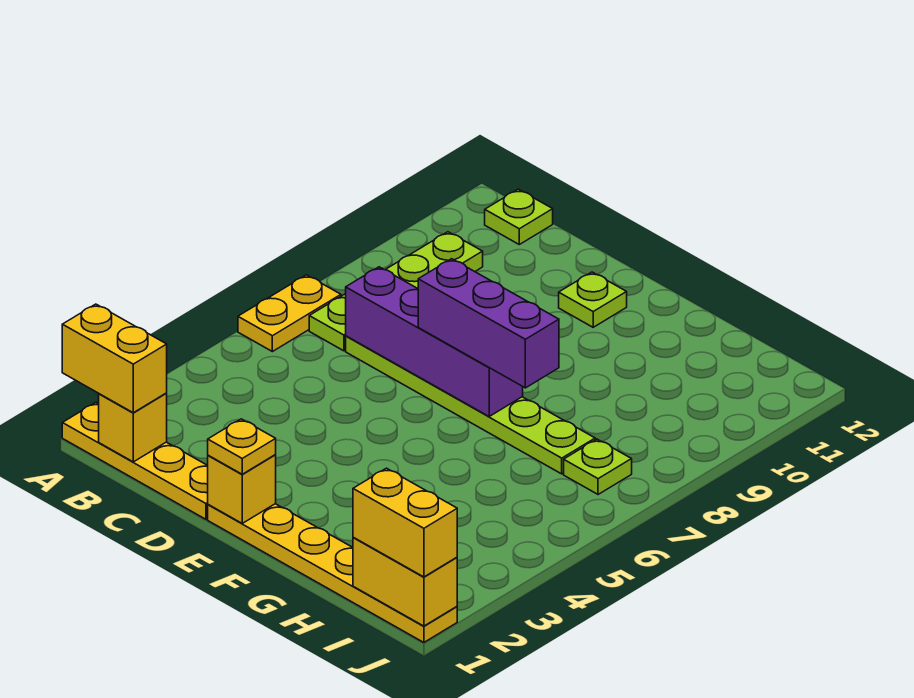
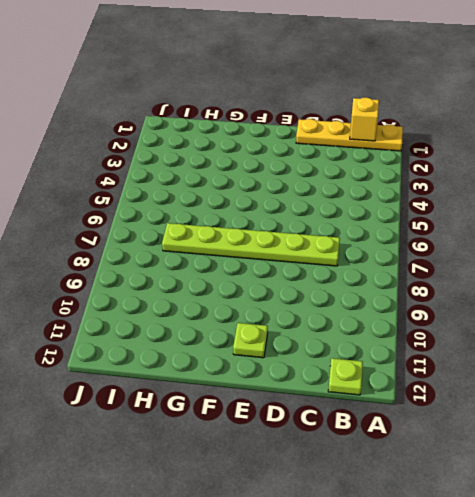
none -> yellow 1x2 plate [238,275,341,352]
none -> lime 1x4 plate [309,232,483,351]
none -> yellow 1x6 plate [208,504,457,642]

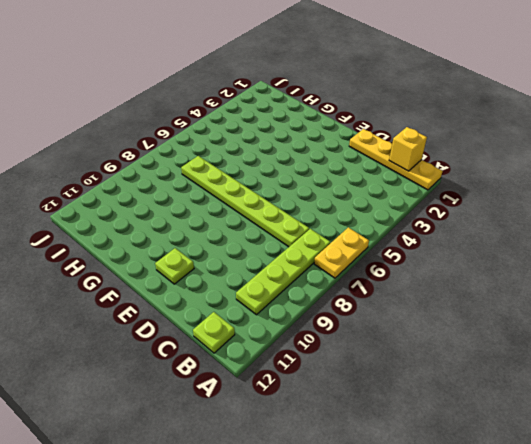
none -> yellow 1x6 plate [208,504,457,642]
none -> lime 1x1 plate [564,439,632,494]
none -> purple 1x4 brick [346,267,523,416]

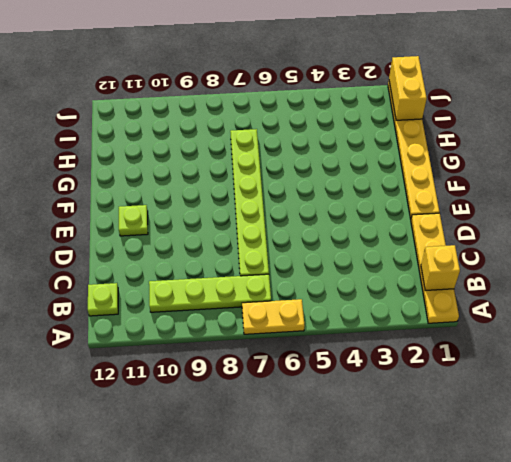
none -> lime 1x1 plate [564,439,632,494]
none -> purple 1x4 brick [346,267,523,416]
none -> yellow 1x1 brick [208,455,276,523]

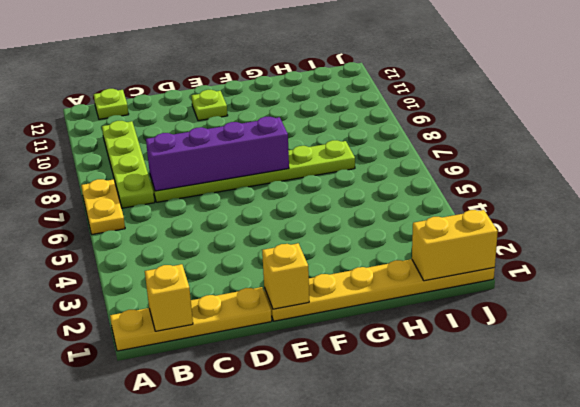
none -> lime 1x1 plate [564,439,632,494]
none -> yellow 1x2 brick [62,304,167,413]
none -> yellow 1x1 plate [208,419,276,474]

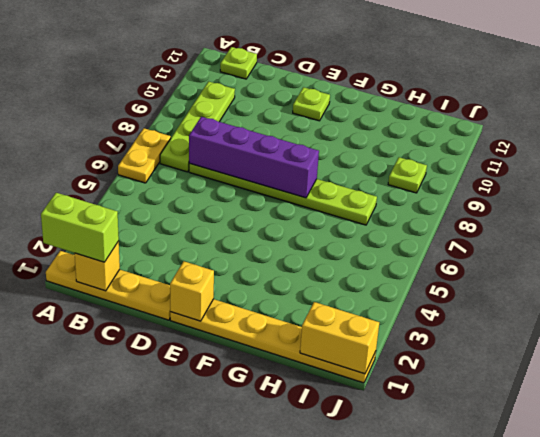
lime 1x2 brick [41,193,119,262] -> yellow 1x2 brick [62,304,167,413]
lime 1x1 plate [388,157,427,193] -> lime 1x1 plate moved to [564,439,632,494]
none -> yellow 1x1 plate [208,419,276,474]
none -> purple 1x3 brick [418,259,559,388]
none -> yellow 1x2 brick [353,468,457,577]

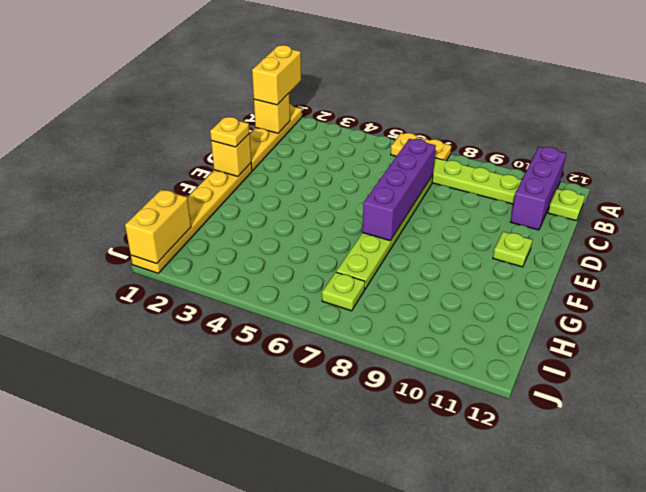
purple 1x3 brick [510,147,566,230] -> purple 1x3 brick moved to [418,259,559,388]
none -> yellow 1x2 brick [353,468,457,577]

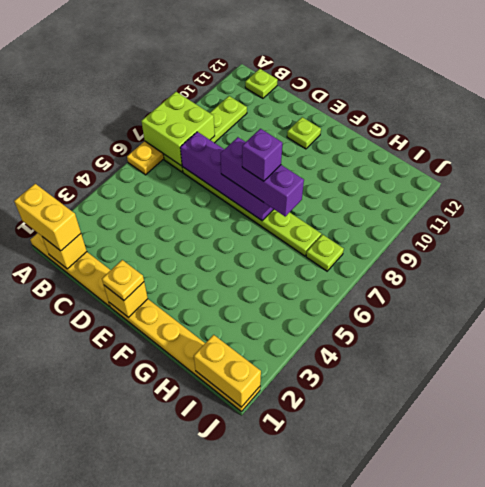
lime 2x2 brick [141,92,215,166] -> none
purple 1x1 brick [242,129,282,181] -> none
none -> yellow 1x2 brick [353,468,457,577]

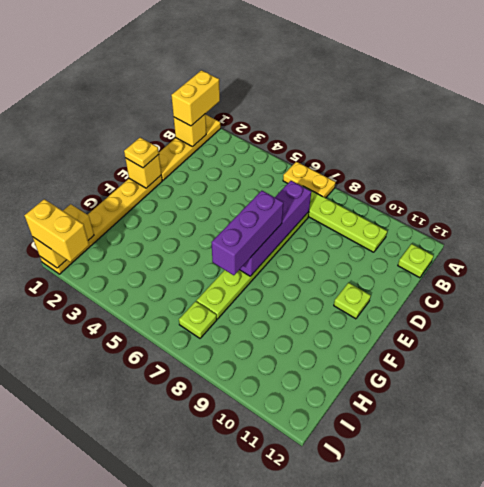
yellow 1x2 brick [24,199,89,262] -> yellow 1x2 brick turned to [353,468,457,577]

